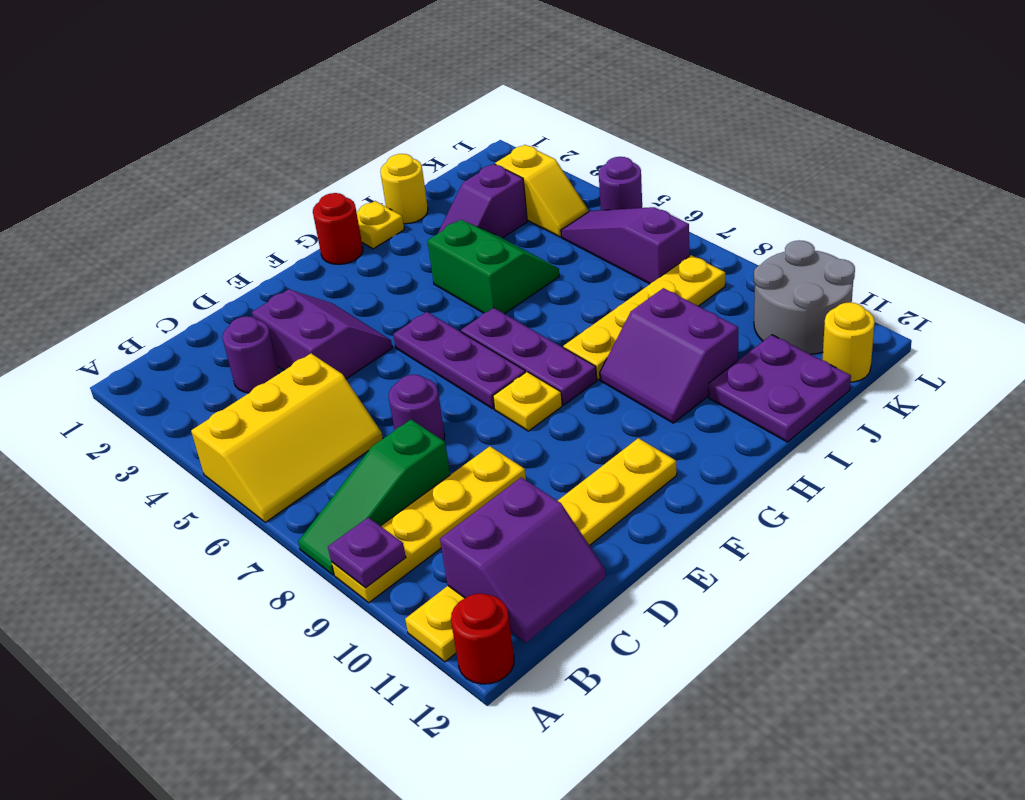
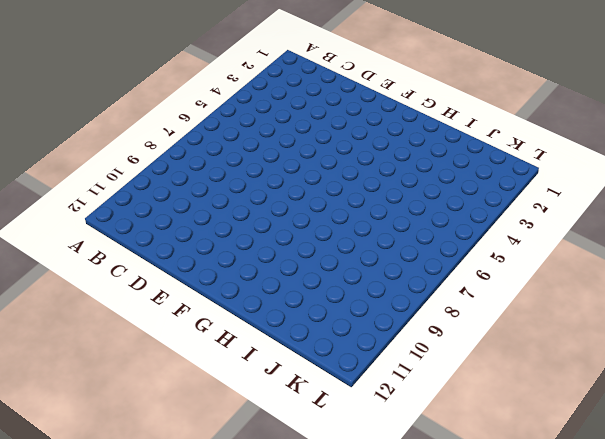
none -> yellow 2x3 slope [191,354,383,522]
none -> green 1x3 slope [298,420,450,575]
none -> yellow 1x4 plate [331,446,526,603]

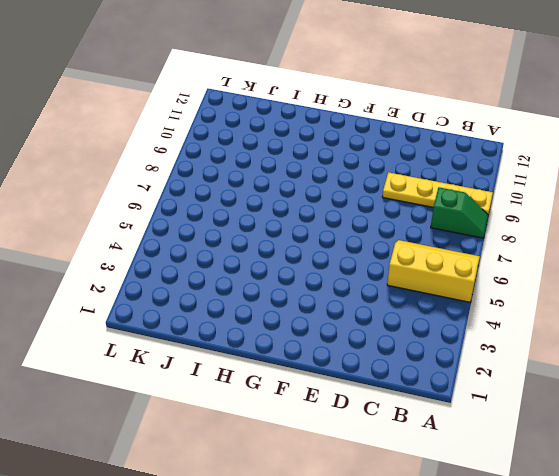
green 1x2 slope [431,187,488,238] -> green 1x3 slope [298,420,450,575]
none -> yellow 1x6 plate [405,438,677,662]
none -> red 1x1 round brick [451,593,514,684]
none -> purple 1x1 round brick [222,316,279,393]

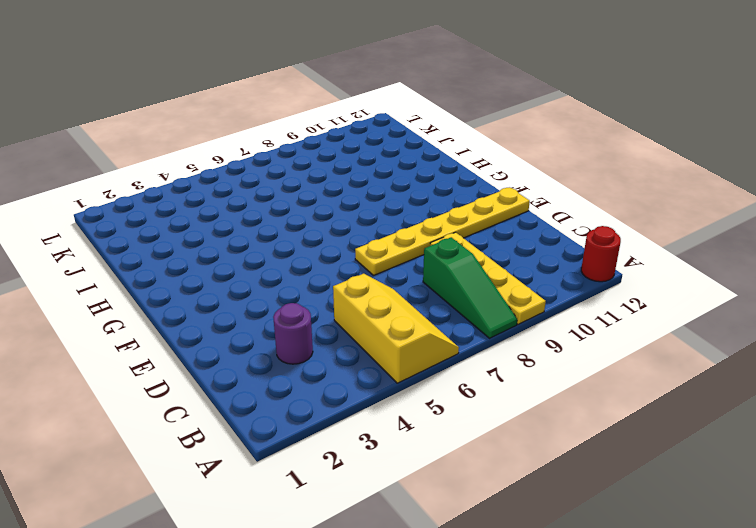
yellow 1x6 plate [355,187,530,276] -> yellow 1x6 plate turned to [405,438,677,662]
none -> purple 2x2 slope [252,289,392,379]
none -> purple 1x1 round brick [389,375,445,441]
none -> purple 1x3 plate [393,312,526,409]

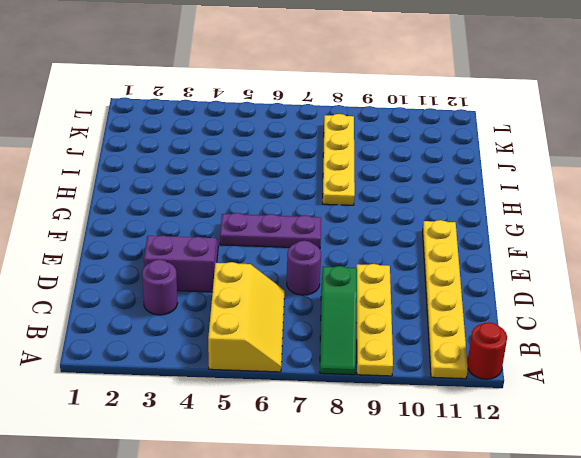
none -> yellow 1x1 plate [493,372,562,431]
none -> red 1x1 round brick [313,193,363,264]
none -> purple 1x3 plate [461,308,597,405]

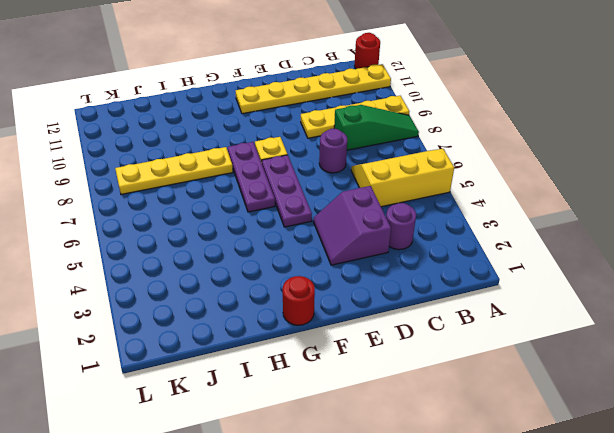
none -> yellow 1x1 plate [357,201,404,249]
none -> green 2x2 slope [428,220,559,314]
none -> purple 2x2 slope [600,288,738,423]

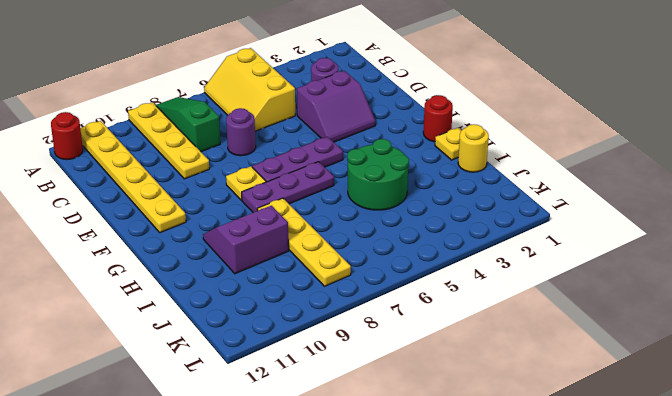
green 2x2 round brick [347,139,409,210] -> green 2x2 slope [428,220,559,314]
none -> purple 1x2 slope [438,164,527,238]
none -> purple 2x2 plate [709,335,851,442]
none -> yellow 1x2 slope [495,145,589,237]

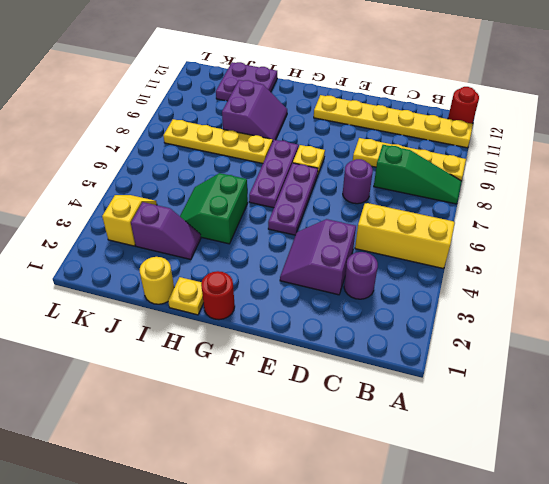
none -> purple 1x3 slope [561,207,689,284]
none -> grey 2x2 round brick [754,240,855,354]
none -> yellow 1x1 round brick [822,302,875,382]

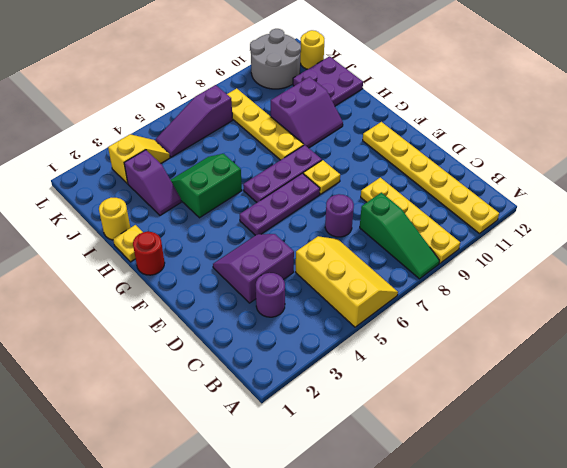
none -> red 1x1 round brick [451,593,514,684]
none -> purple 1x1 round brick [599,157,642,210]
none -> purple 1x1 plate [328,517,406,588]

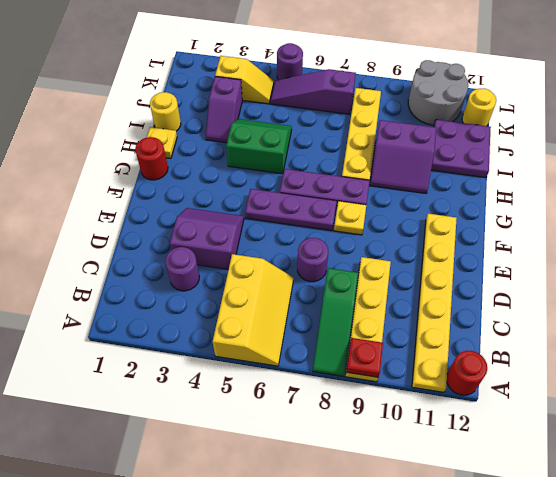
red 1x1 plate [347,338,383,377] -> purple 1x1 plate [328,517,406,588]
none -> purple 2x2 slope [440,477,605,643]

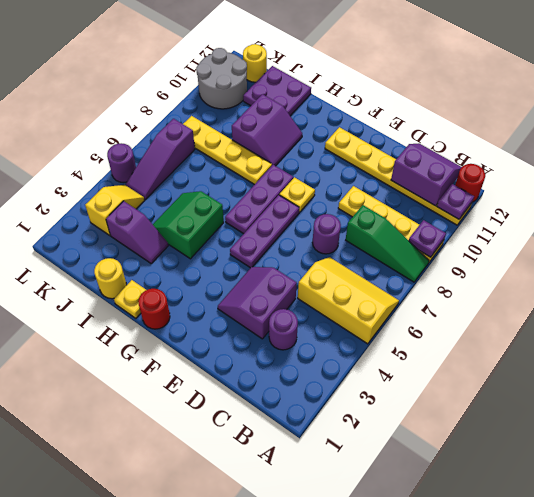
purple 1x1 plate [437,184,474,219] -> none

